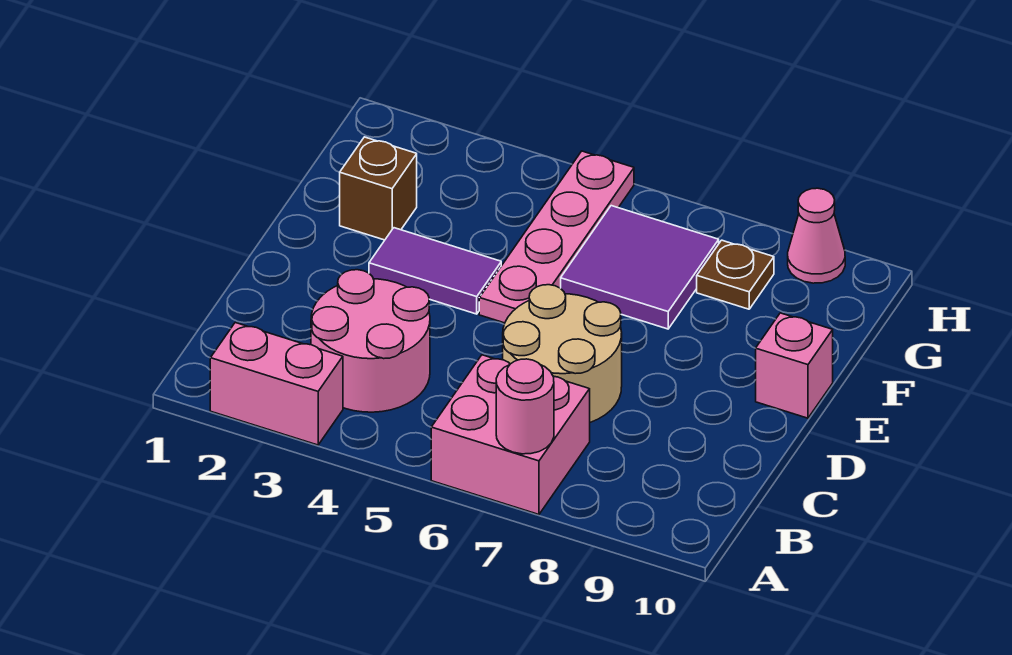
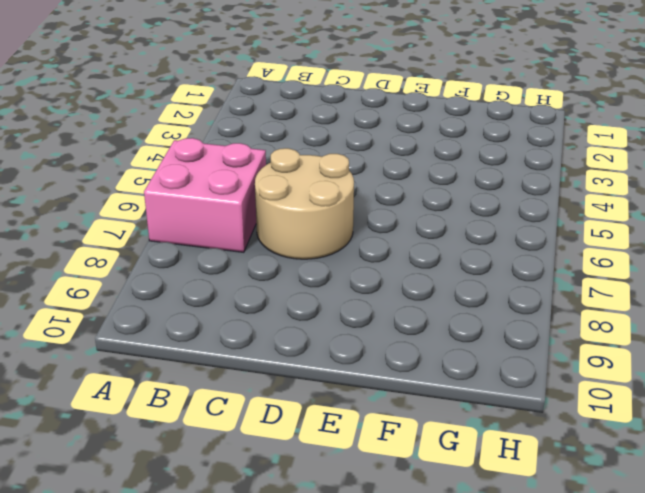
none -> pink 1x2 brick [210,323,343,445]
none -> pink 2x2 round brick [311,270,430,412]
none -> purple 1x2 tile [369,228,501,314]

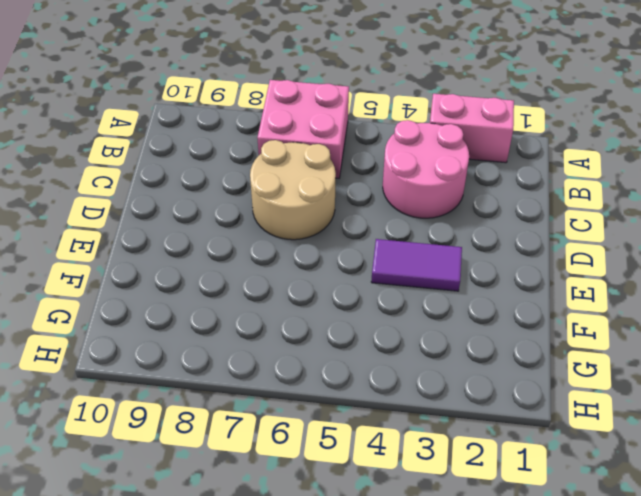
none -> pink 1x4 plate [479,151,634,323]
none -> pink 1x1 brick [756,313,833,418]
none -> brown 1x1 brick [340,137,417,240]

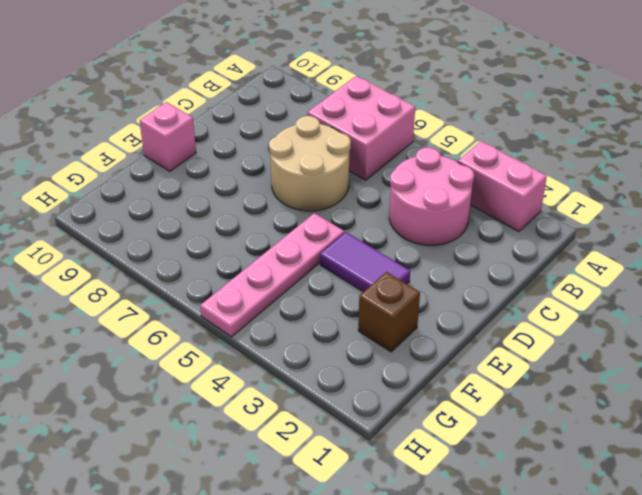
none -> purple 2x2 tile [561,206,719,329]
none -> brown 1x1 plate [697,240,774,309]
none -> pink 1x1 cone [788,188,845,283]

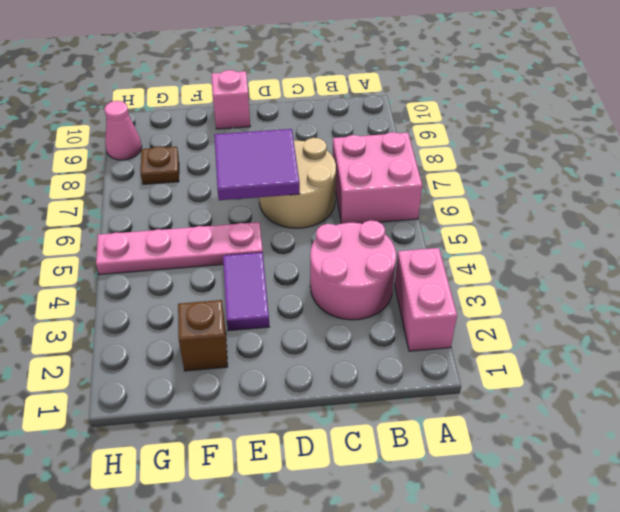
purple 2x2 tile [214,129,300,200] -> purple 2x2 tile moved to [561,206,719,329]
none -> pink 1x1 round brick [496,359,554,454]

